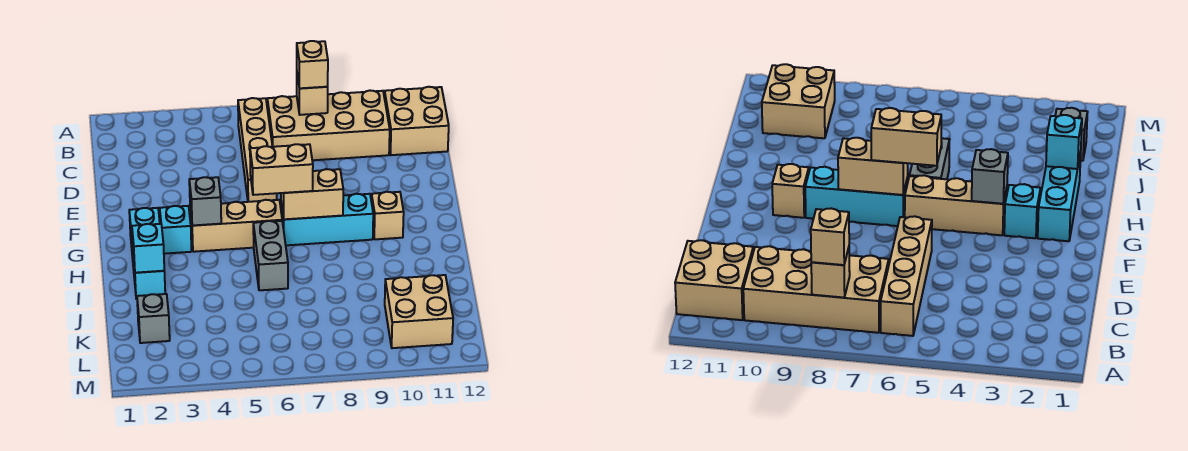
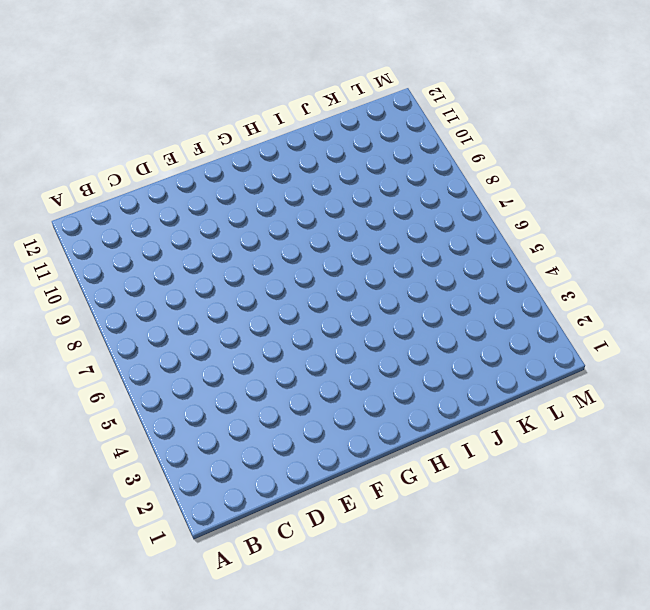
none -> tan 1x4 brick [238,98,277,202]
none -> tan 2x4 brick [267,91,390,160]
none -> tan 2x2 brick [384,87,449,155]

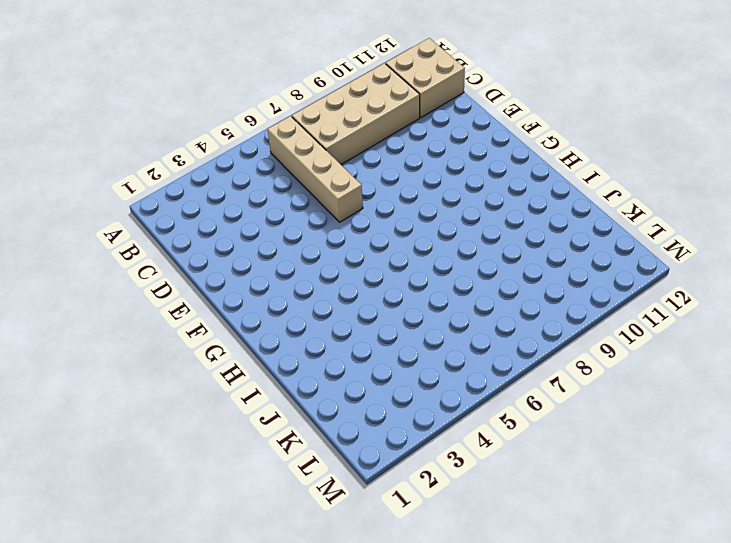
none -> cyan 1x3 brick [129,208,165,299]
none -> cyan 1x1 brick [160,206,191,254]
none -> tan 1x3 brick [190,200,282,252]

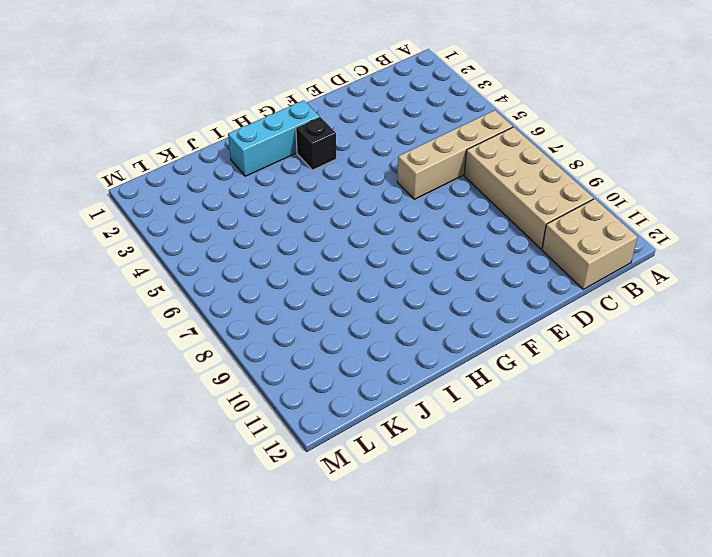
black 1x1 brick [296,117,336,170] -> cyan 1x1 brick [160,206,191,254]
none -> tan 1x3 brick [190,200,282,252]
none -> cyan 1x3 brick [281,194,373,245]
none -> tan 1x1 brick [371,192,404,239]

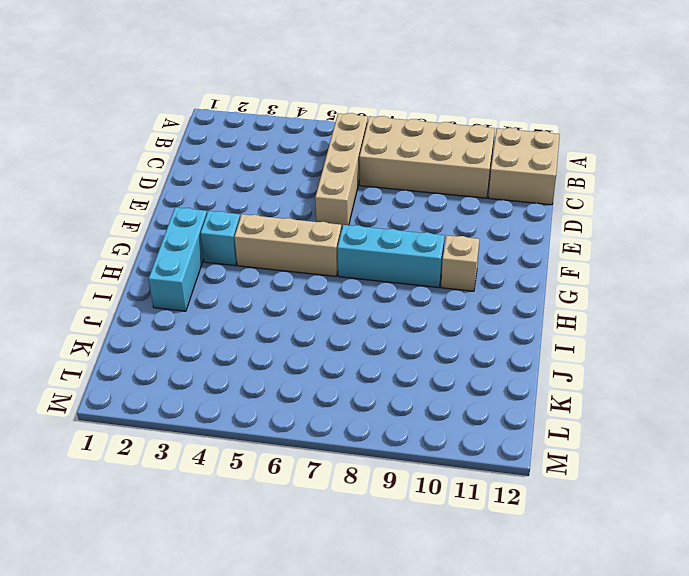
none -> grey 1x2 brick [253,221,288,290]
none -> grey 1x1 brick [137,294,170,343]
none -> tan 2x2 brick [385,275,453,348]

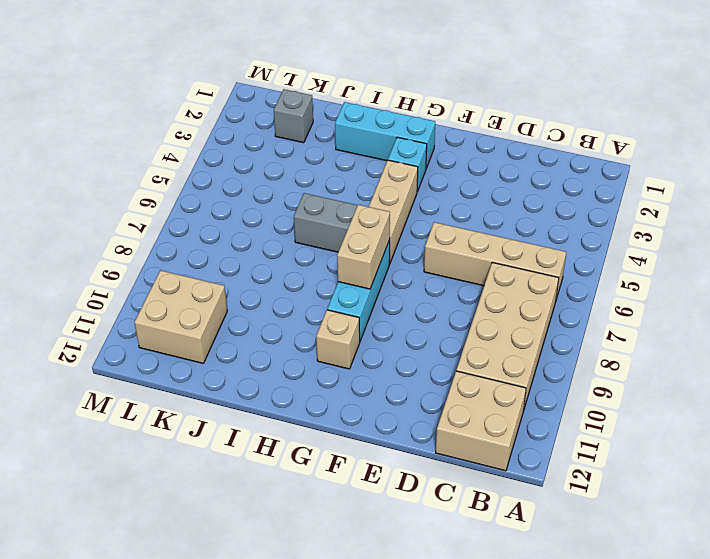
none -> tan 1x1 brick [297,75,328,115]
none -> grey 1x1 brick [189,177,221,226]
none -> cyan 1x1 brick [132,224,164,273]

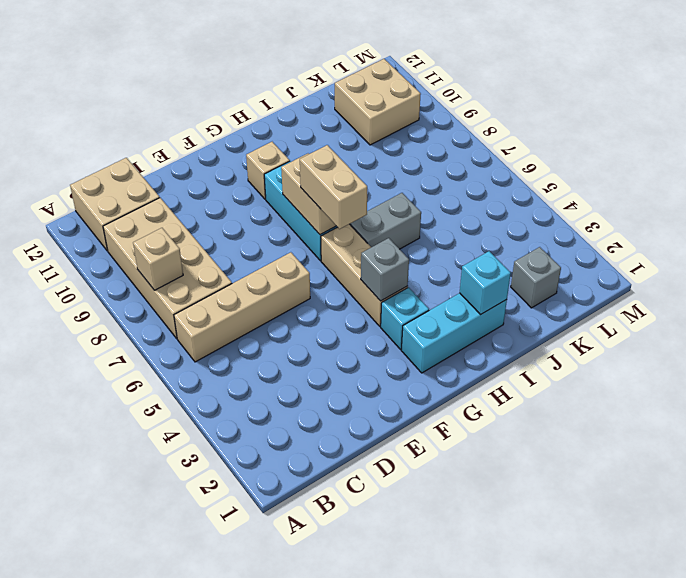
none -> tan 1x1 brick [297,41,328,88]

